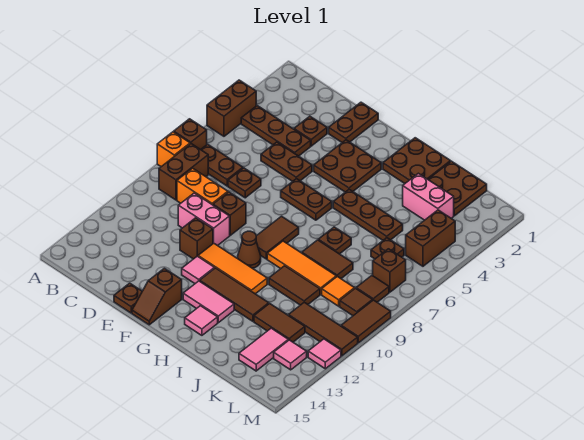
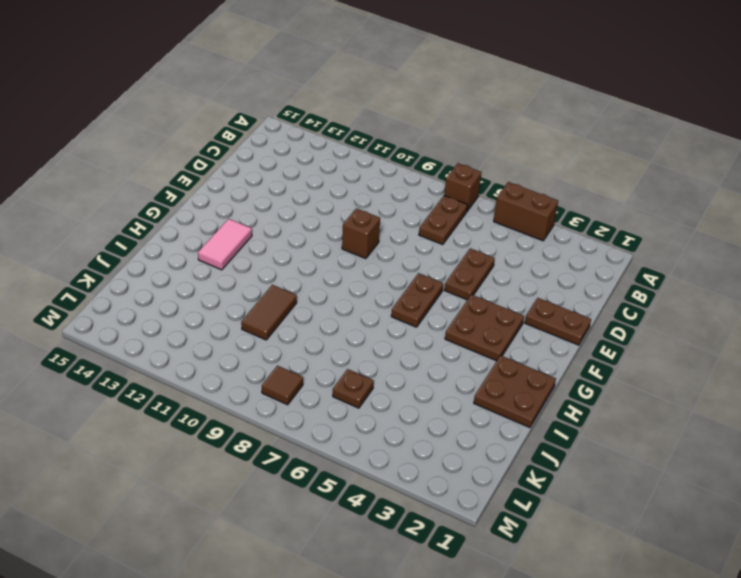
none -> orange 1x1 brick [157,132,190,167]
none -> brown 1x3 plate [241,106,311,156]
none -> brown 1x2 brick [159,144,208,200]
none -> orange 1x2 brick [177,168,228,205]

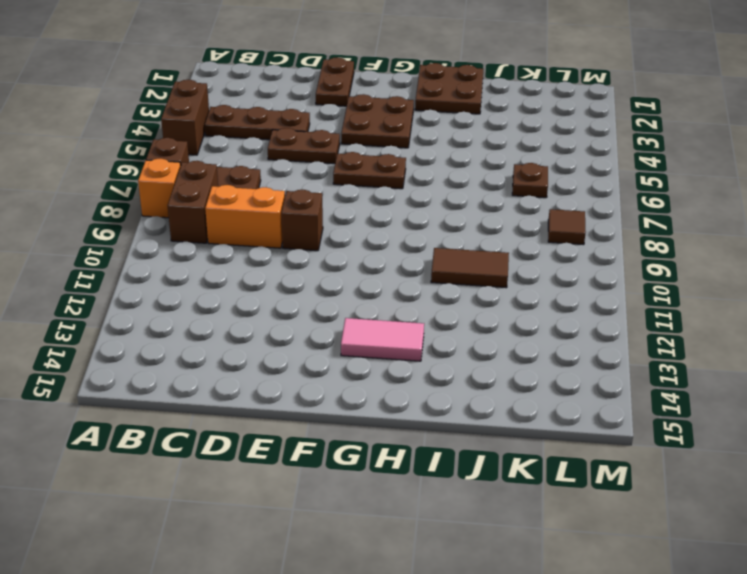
none -> brown 1x1 plate [294,116,327,146]
none -> brown 1x1 plate [228,168,261,198]
none -> pink 1x2 brick [178,193,230,246]
none -> brown 1x1 brick [180,218,213,259]

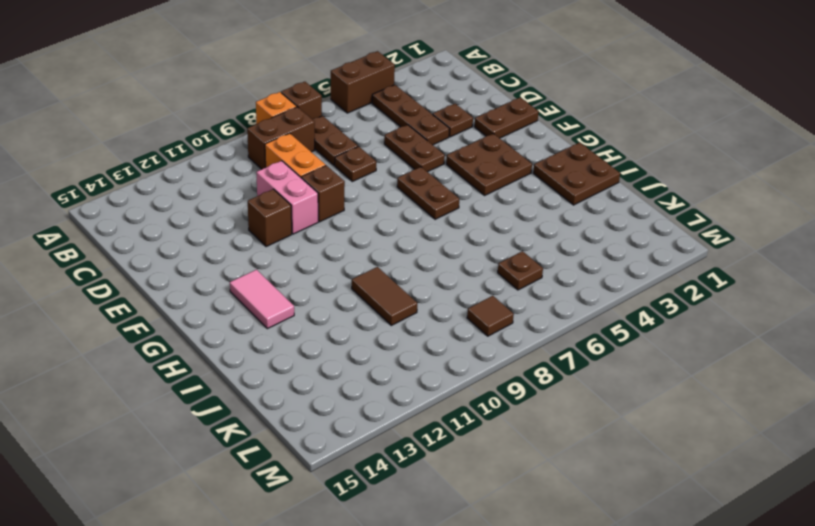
none -> brown 1x1 plate [114,283,142,313]
none -> orange 1x3 tile [198,243,267,294]
none -> pink 1x1 tile [182,256,215,283]
none -> brown 1x2 slope [132,268,182,325]

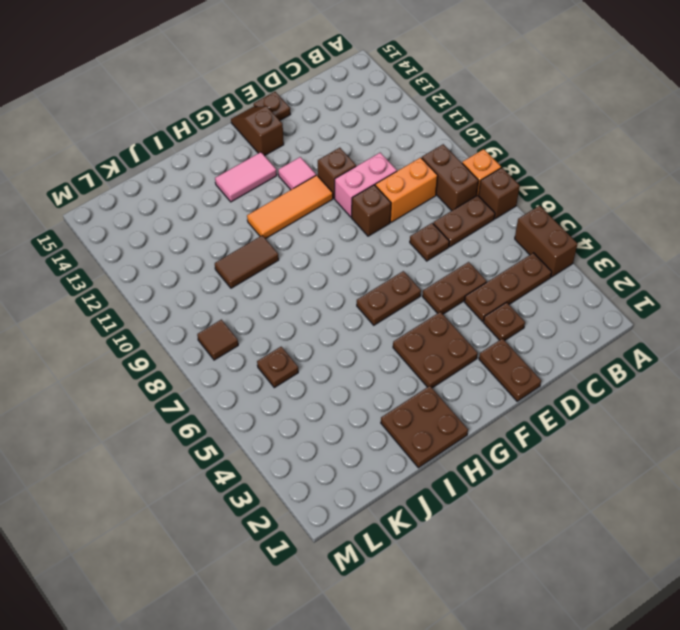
none -> brown 1x2 tile [256,216,299,259]
none -> brown 1x1 cone [238,231,261,268]
none -> brown 1x3 tile [200,268,269,321]
none -> brown 1x3 plate [333,189,403,240]

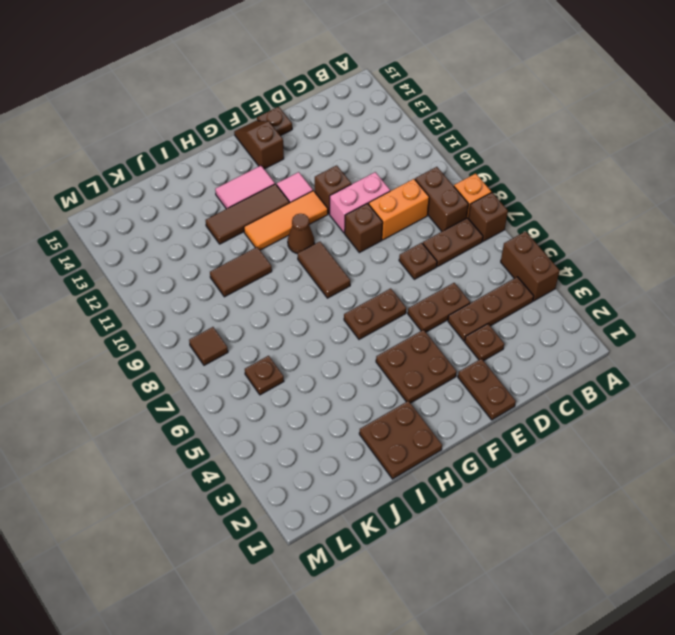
none -> brown 1x3 plate [333,189,403,240]
none -> orange 1x3 tile [267,241,336,294]
none -> pink 1x1 tile [185,306,218,335]
none -> brown 1x1 plate [318,227,351,254]

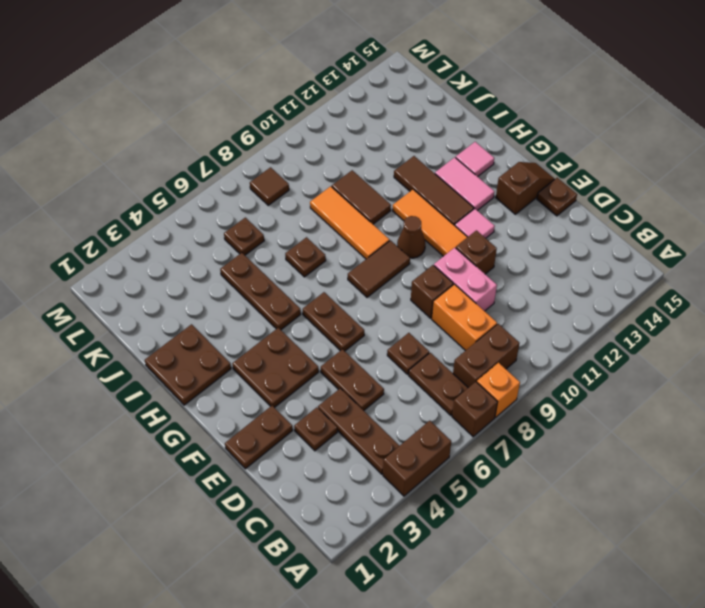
none -> brown 1x2 tile [302,240,353,278]
none -> brown 2x2 plate [428,161,487,216]
none -> pink 1x2 brick [403,173,454,220]
none -> brown 1x2 tile [254,303,305,342]

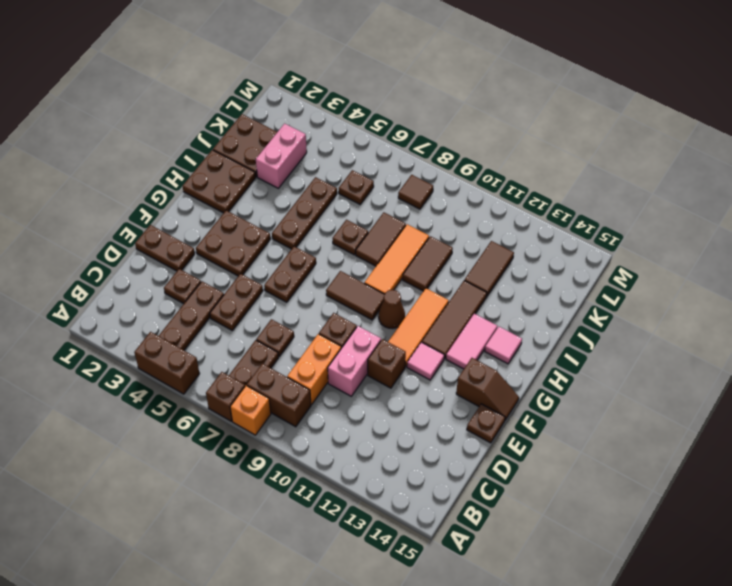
none -> orange 1x1 tile [322,276,355,306]
none -> brown 1x3 tile [289,302,358,356]
none -> pink 1x2 tile [239,328,288,371]
none -> brown 1x2 brick [406,210,455,266]

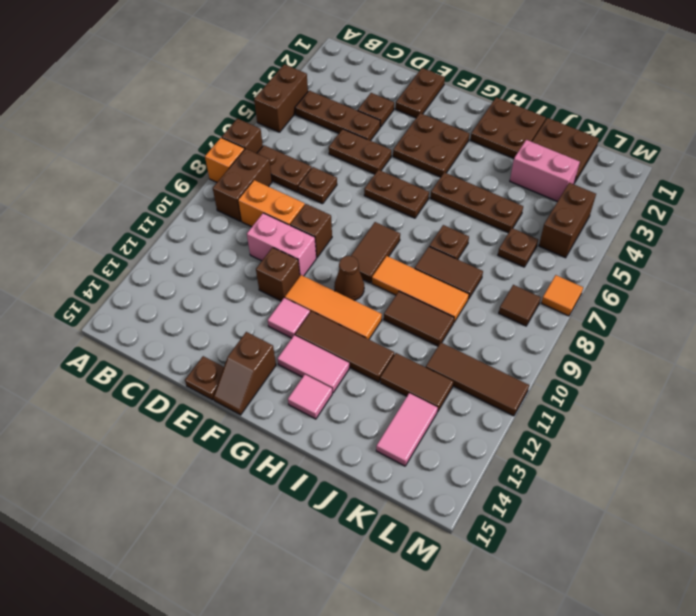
orange 1x1 tile [541,275,583,316] -> orange 1x1 tile moved to [322,276,355,306]
none -> brown 1x1 brick [373,249,406,292]
none -> brown 1x1 tile [340,288,373,316]
none -> pink 1x1 tile [274,340,307,370]
none -> brown 1x2 tile [341,300,391,343]

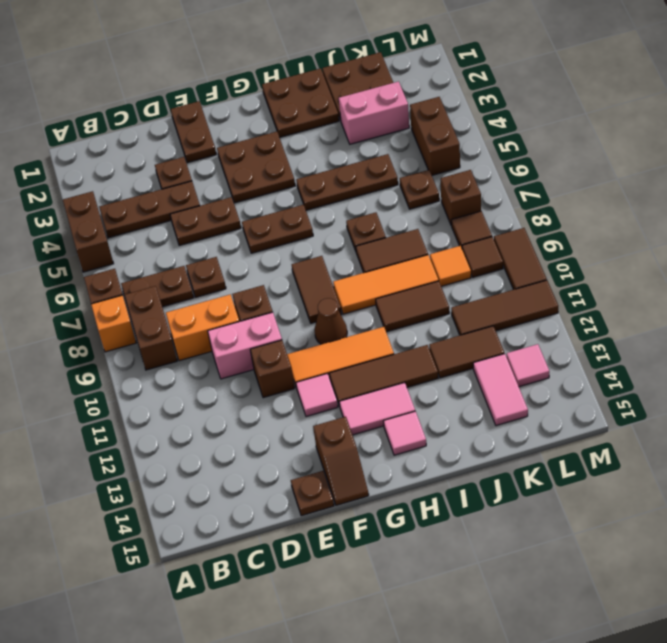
none -> pink 1x1 tile [308,339,341,369]

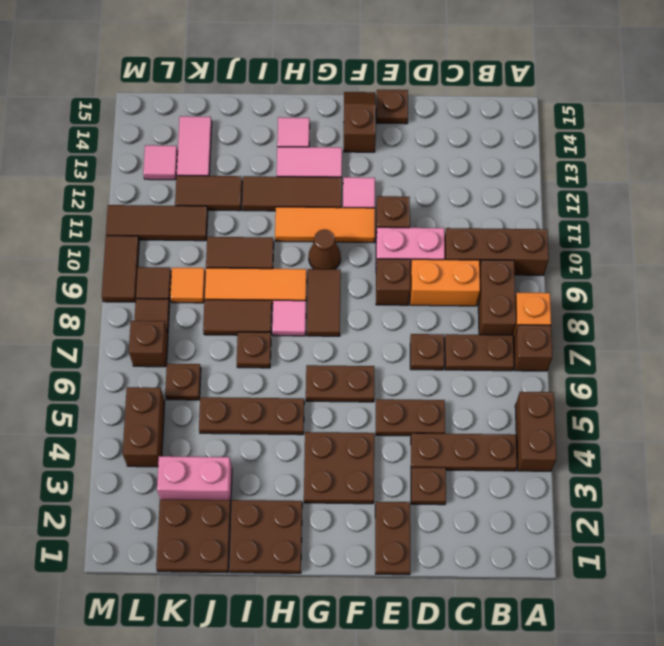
brown 1x3 brick [444,228,549,275] -> none
pink 1x1 tile [272,300,306,336] -> pink 1x1 tile moved to [308,339,341,369]

